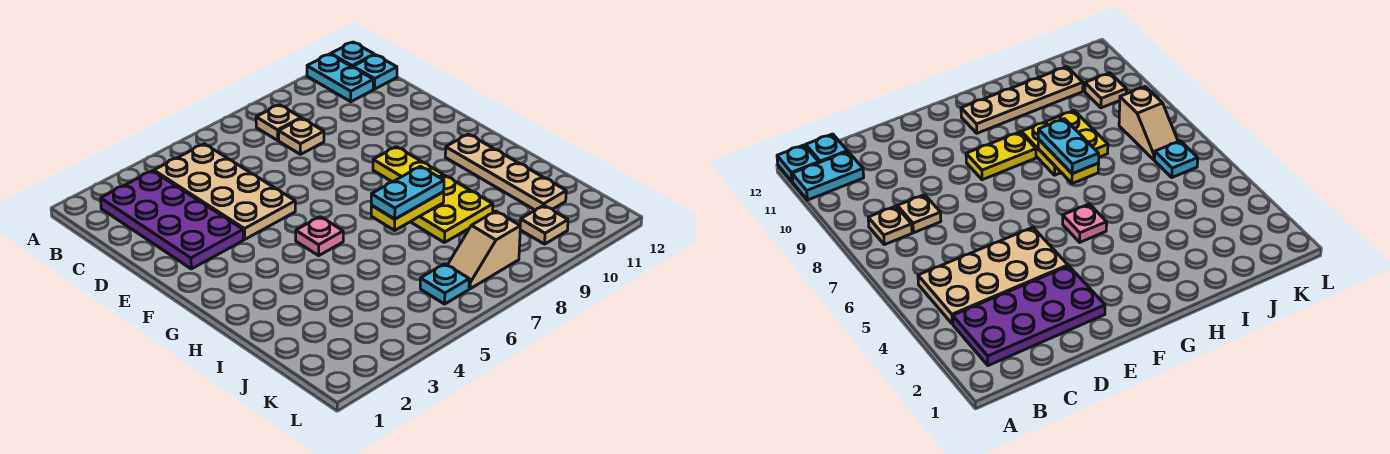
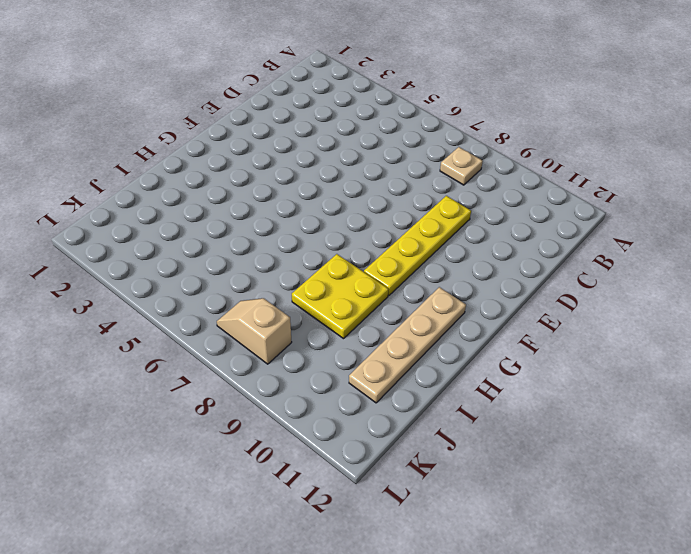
yellow 1x4 plate [364,196,471,296] -> yellow 1x2 plate [373,147,443,182]
none -> cyan 1x2 plate [307,54,373,102]
none -> cyan 1x1 plate [331,42,374,67]
none -> purple 2x4 plate [101,171,243,269]

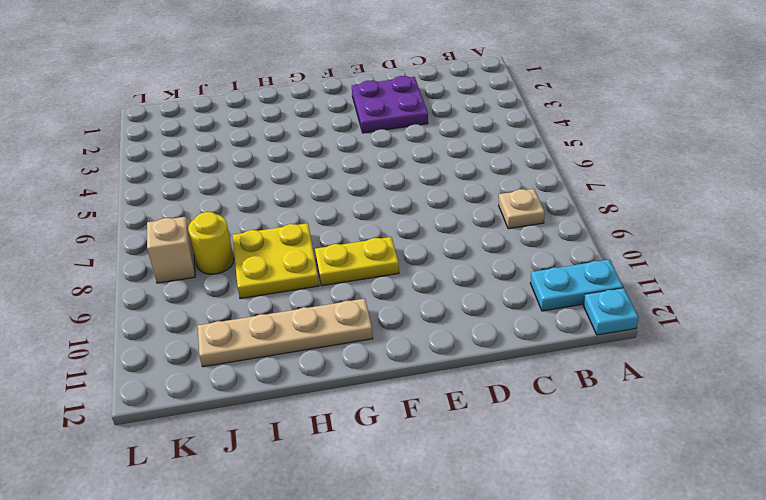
purple 2x2 plate [352,76,428,133] -> purple 2x4 plate [101,171,243,269]
yellow 1x1 round brick [188,212,234,274] -> none
none -> tan 2x4 plate [154,144,295,239]
none -> cyan 1x1 plate [353,55,397,89]
none -> tan 1x1 plate [279,118,324,154]

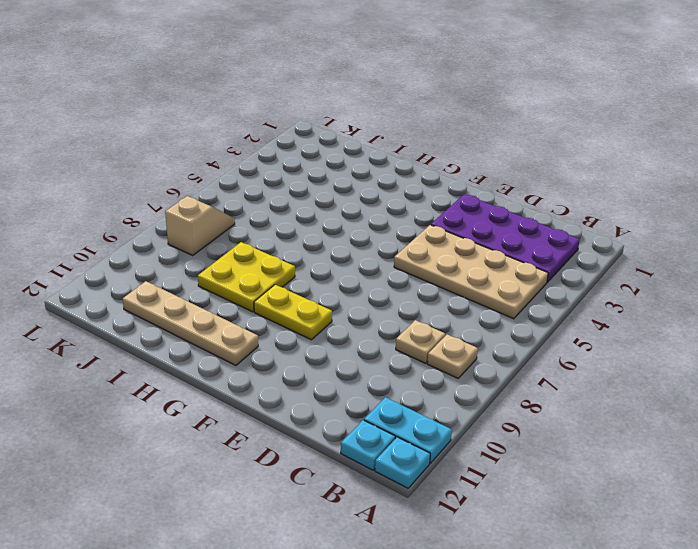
none -> pink 1x1 plate [296,217,343,256]
none -> cyan 1x1 plate [420,264,469,304]
none -> tan 1x1 plate [520,205,568,244]

